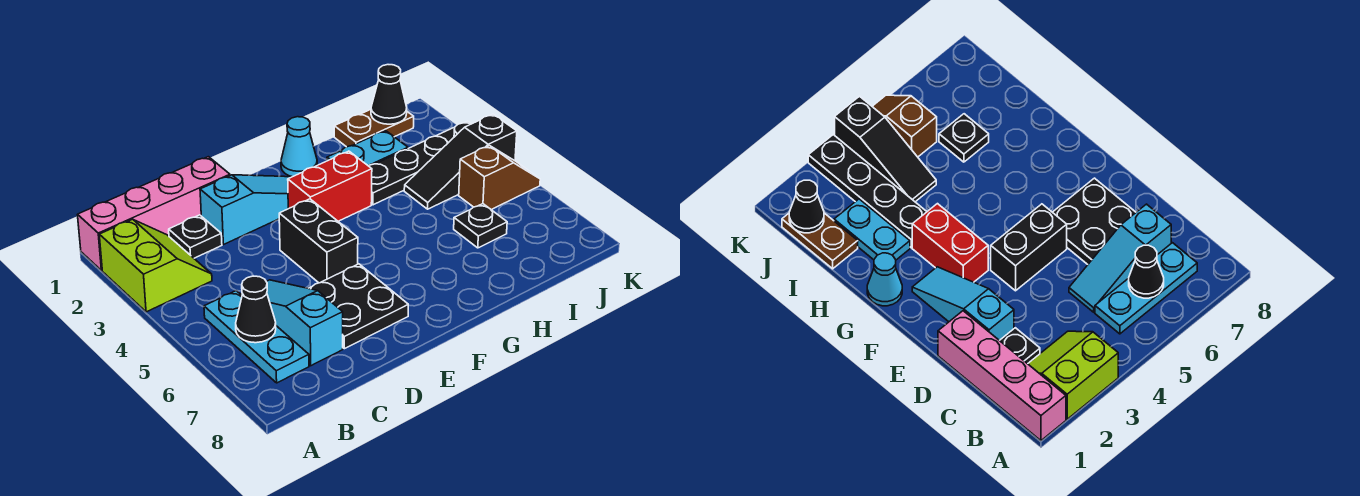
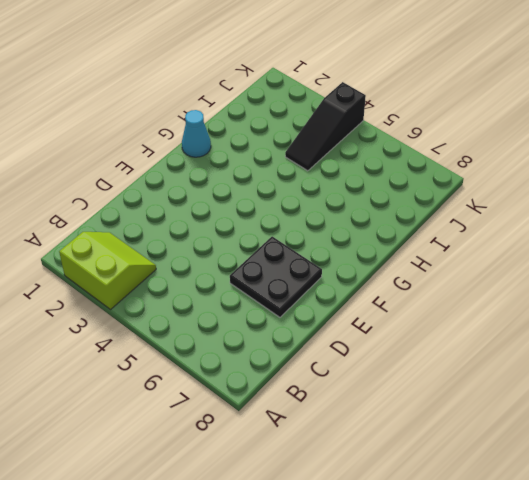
none -> pink 1x4 brick [78,157,230,270]
none -> cyan 1x3 plate [204,291,309,383]
none -> black 1x1 plate [169,215,222,258]

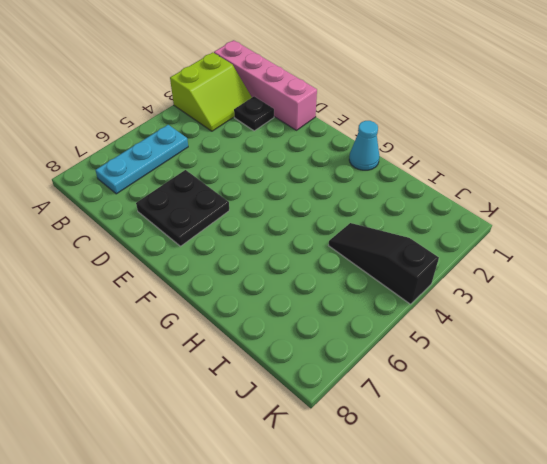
none -> cyan 1x3 slope [241,280,343,366]
none -> cyan 1x3 slope [200,175,291,245]
none -> black 1x2 brick [279,199,358,283]

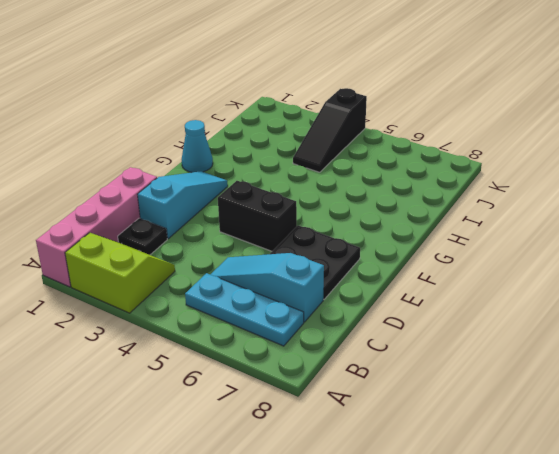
none -> red 1x2 brick [288,151,372,221]
none -> cyan 1x2 plate [327,131,408,166]
none -> black 1x4 plate [369,121,471,205]

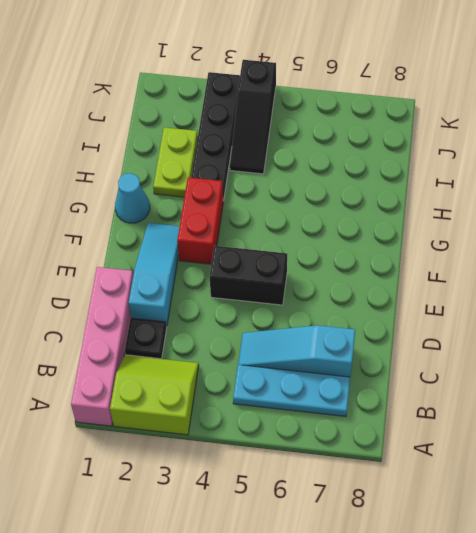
lime 1x2 plate [153,128,198,197] -> cyan 1x2 plate [327,131,408,166]
none -> black 2x2 plate [309,264,408,349]
none -> brown 1x2 plate [334,110,414,147]
none -> black 1x1 plate [454,204,507,248]

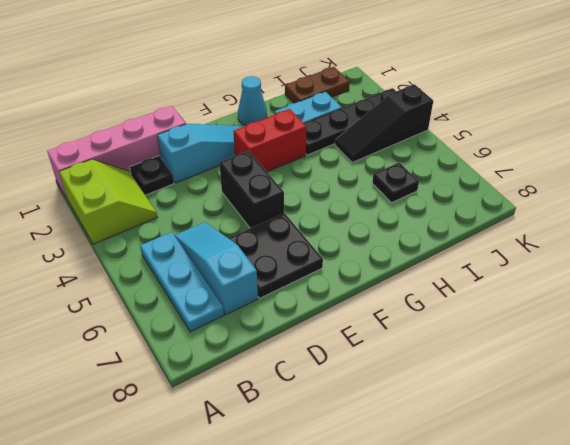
none -> brown 1x2 slope [459,145,540,210]
none -> black 1x1 cone [236,276,276,343]
none -> black 1x1 cone [371,65,407,124]

